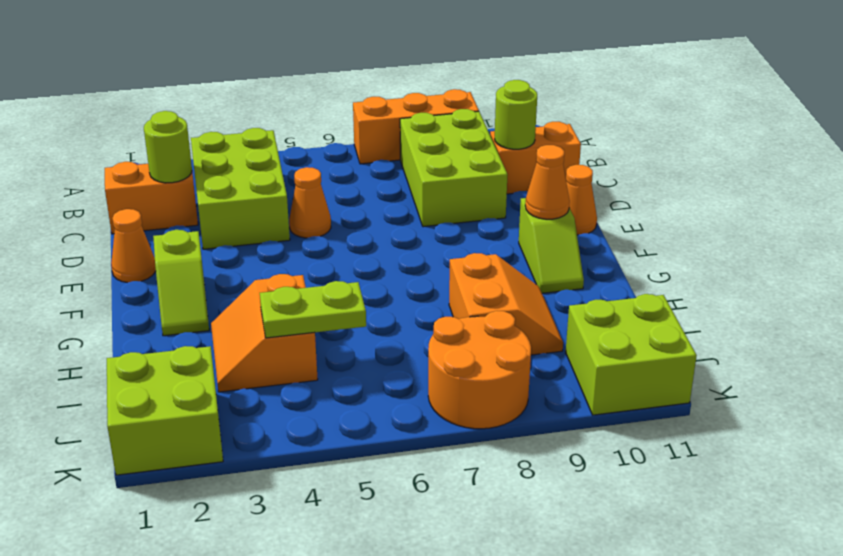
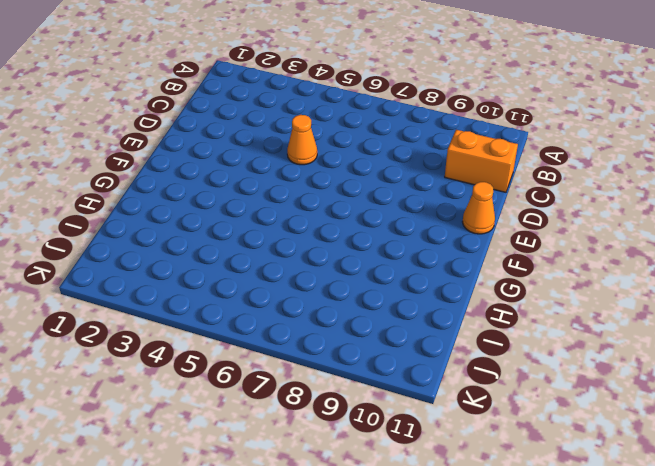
none -> orange 1x3 brick [353,89,479,164]
none -> lime 2x3 brick [191,128,290,249]
none -> lime 2x3 brick [400,109,508,227]

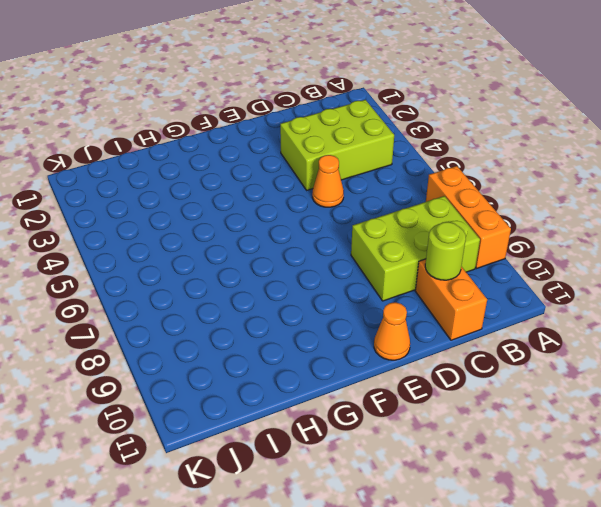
none -> orange 1x2 brick [105,162,198,234]
none -> orange 1x1 cone [111,209,156,283]
none -> lime 1x2 slope [153,230,209,336]

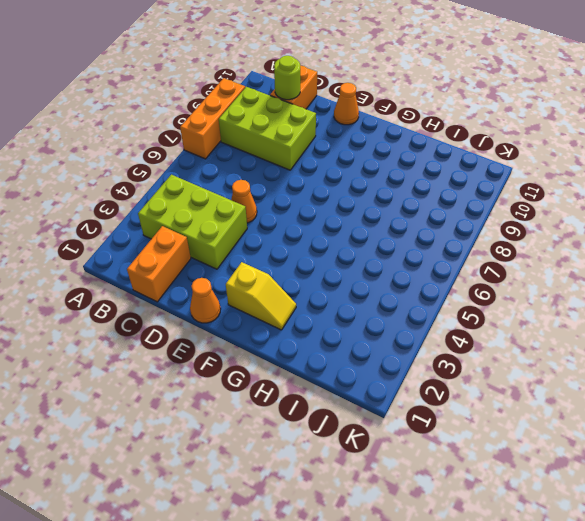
yellow 1x2 slope [226,262,296,330] -> lime 1x2 slope [153,230,209,336]
none -> lime 1x2 slope [519,198,584,293]
none -> orange 2x2 slope [211,274,318,392]
none -> orange 2x2 slope [449,253,563,355]

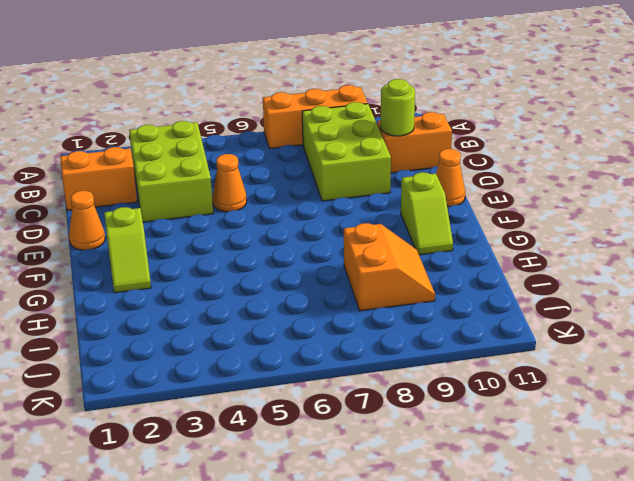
none -> orange 2x2 slope [211,274,318,392]
none -> lime 2x2 brick [107,346,223,475]
none -> orange 2x2 round brick [428,311,531,429]

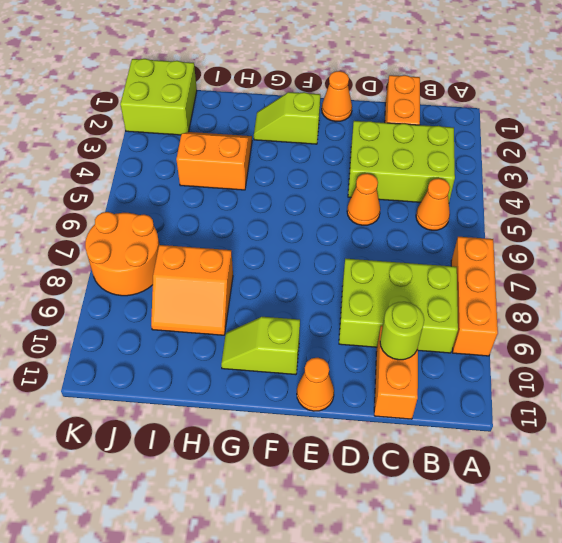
orange 1x1 cone [416,178,450,230] -> orange 1x1 cone moved to [525,145,570,219]
none -> lime 2x2 brick [566,294,697,415]
none -> lime 1x1 round brick [144,111,192,183]
none -> lime 1x2 plate [260,281,366,338]

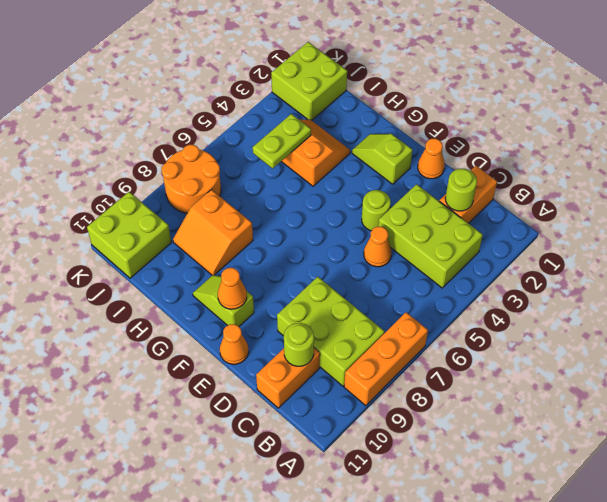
lime 1x1 round brick [362,190,391,231] -> none

